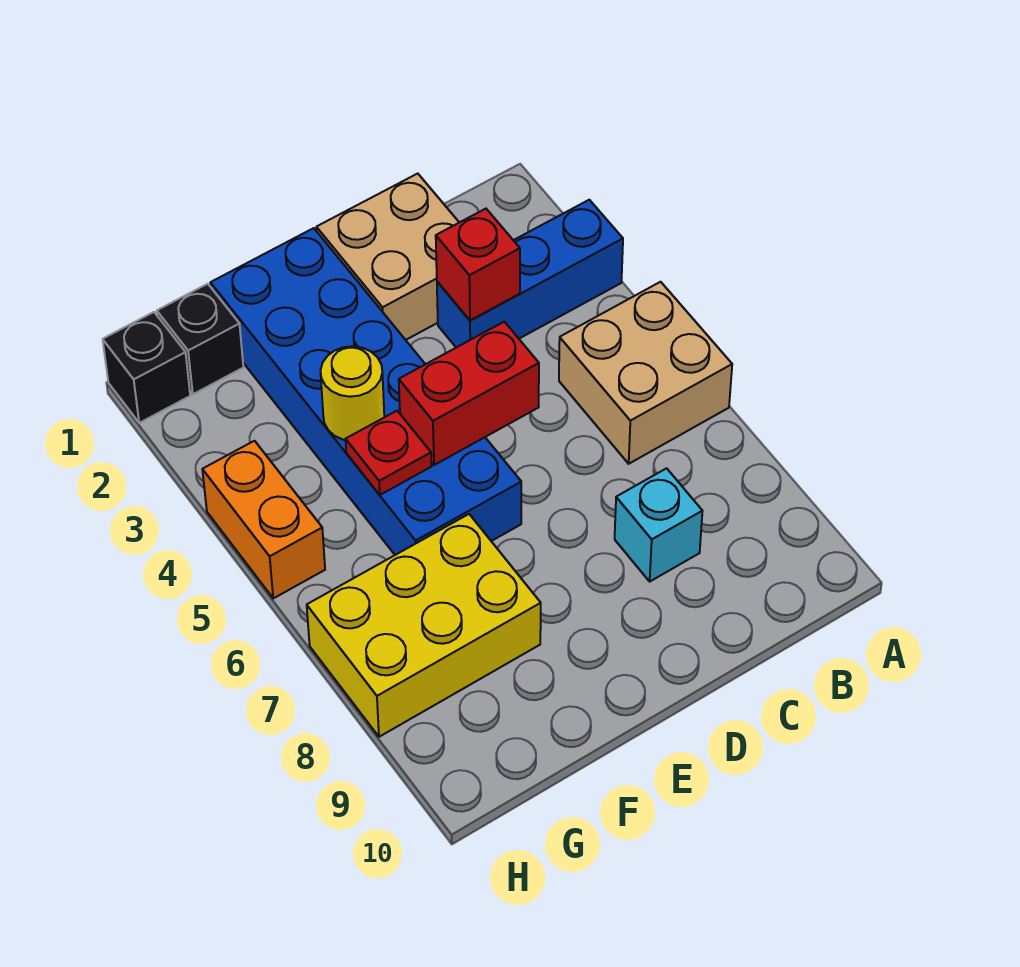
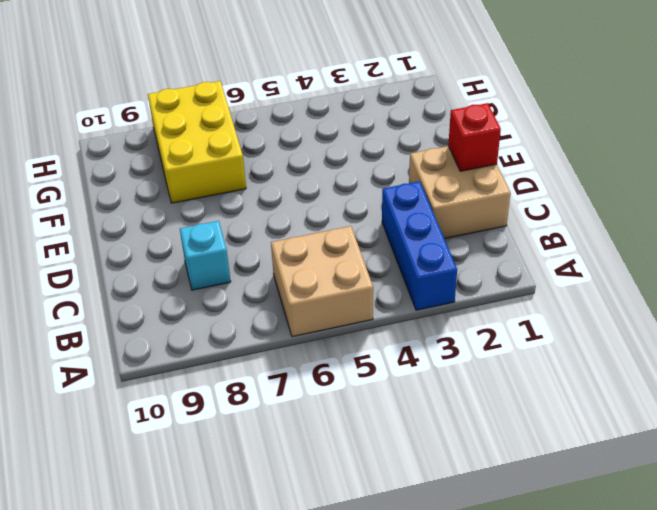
red 1x1 brick [448,103,501,171] -> red 1x1 brick moved to [436,209,520,320]
none -> blue 2x6 brick [211,228,521,555]
none -> black 1x1 brick [157,284,243,394]
none -> black 1x1 brick [103,312,190,423]

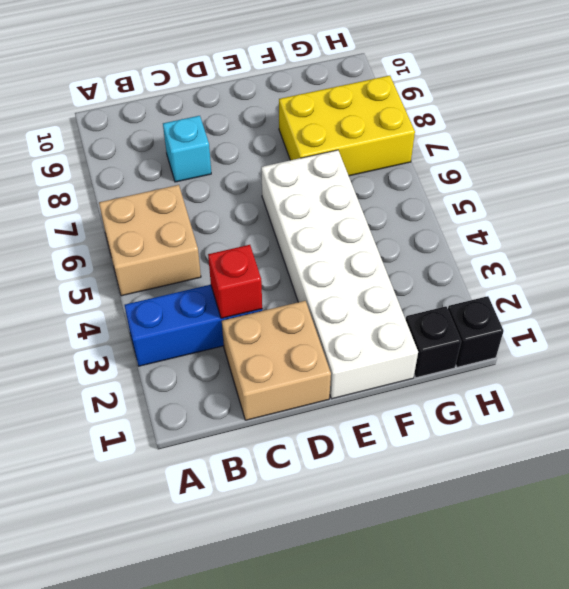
white 2x6 brick [261,150,418,399] -> blue 2x6 brick [211,228,521,555]
none -> orange 1x2 brick [202,441,325,598]
none -> red 1x2 brick [399,322,539,465]
none -> yellow 1x1 round brick [320,346,384,440]

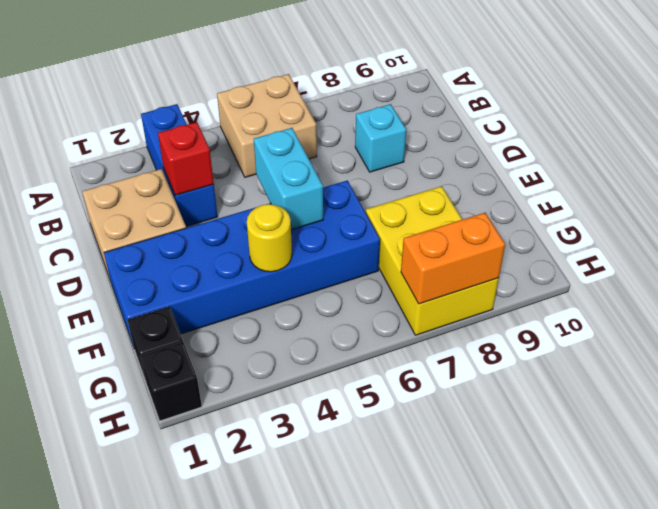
cyan 1x2 brick [254,128,323,230] -> red 1x2 brick [399,322,539,465]
orange 1x2 brick [401,213,505,304] -> orange 1x2 brick moved to [202,441,325,598]
none -> red 1x1 plate [346,411,432,495]

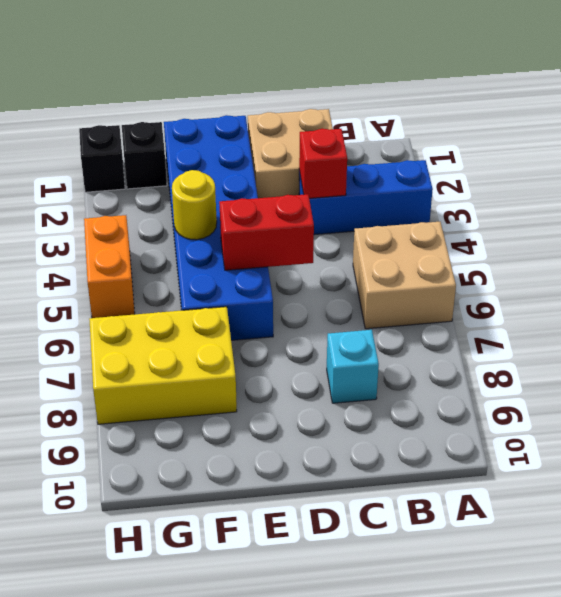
none -> red 1x1 plate [346,411,432,495]

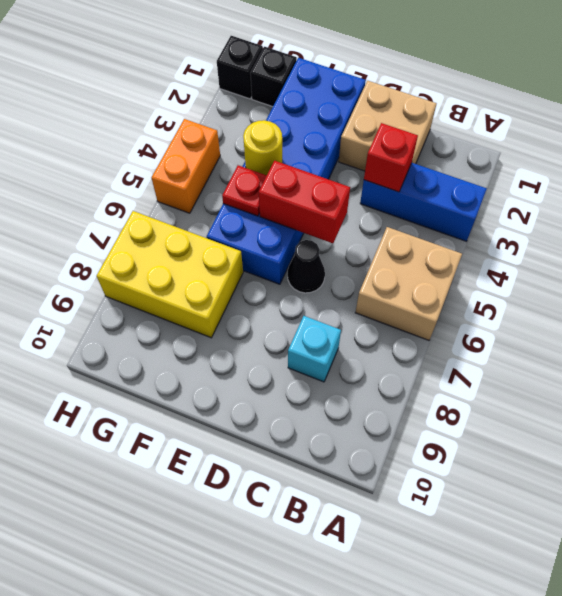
black 1x1 cone [288,240,325,293] -> none

